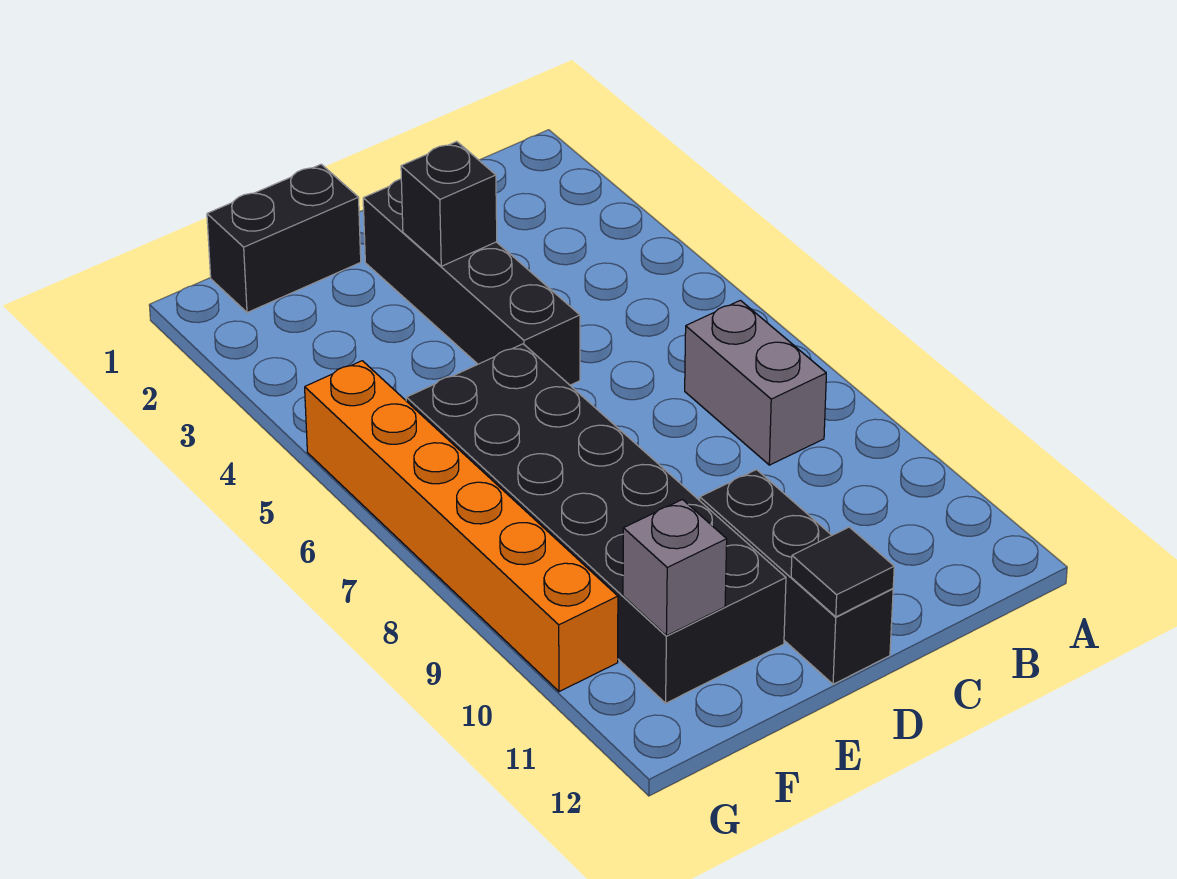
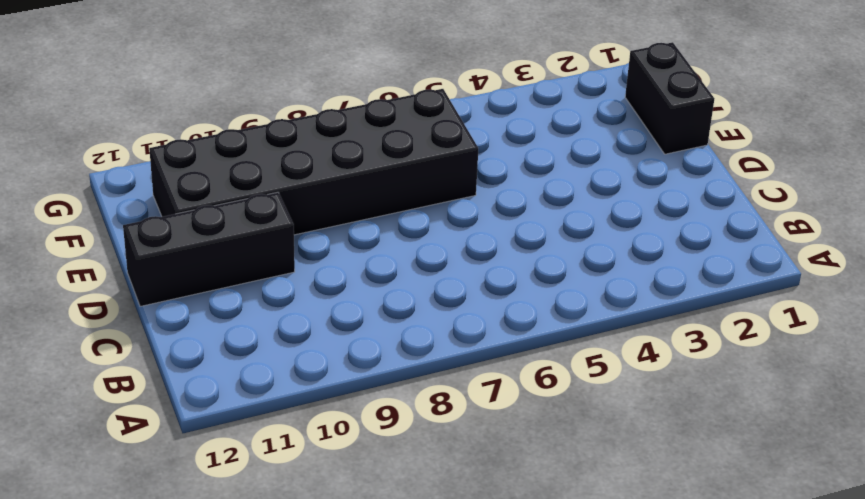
none -> grey 1x2 brick [685,300,826,465]
none -> black 1x4 brick [363,179,580,385]

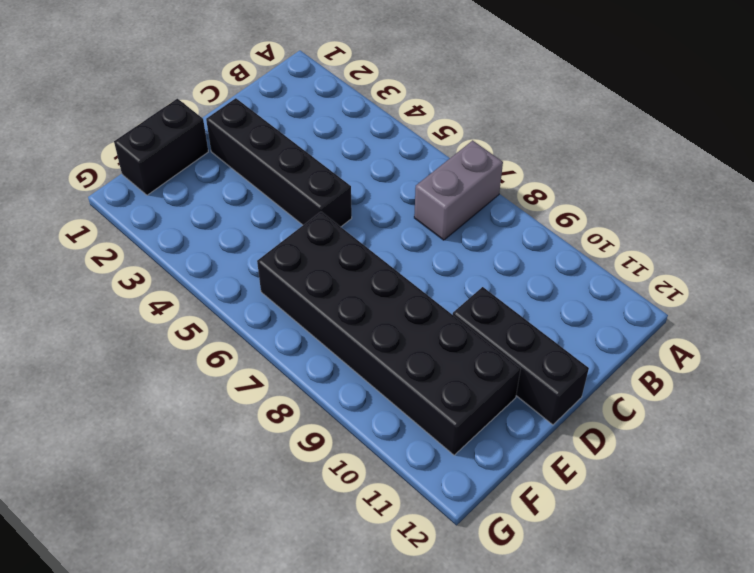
grey 1x2 brick [414,140,503,240] -> grey 1x2 brick turned to [685,300,826,465]
none -> orange 1x6 brick [305,361,618,692]
none -> black 1x1 brick [401,142,497,266]

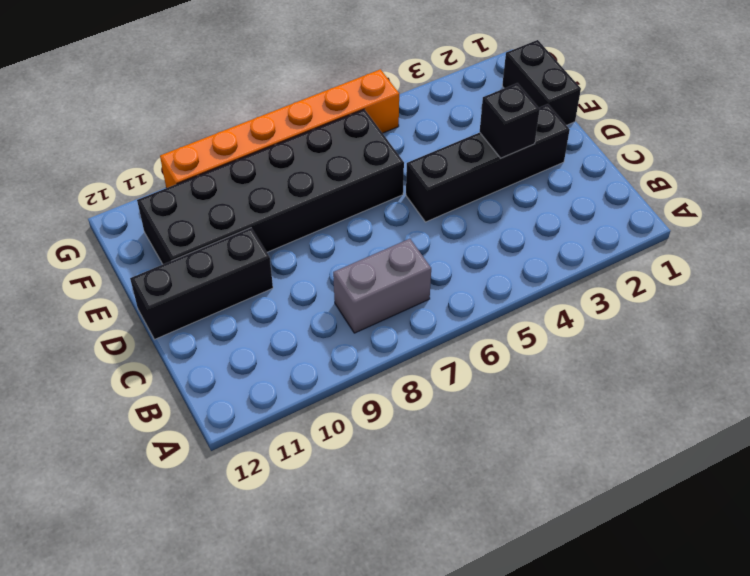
none -> black 1x1 tile [791,527,894,617]
none -> grey 1x1 brick [623,500,727,636]

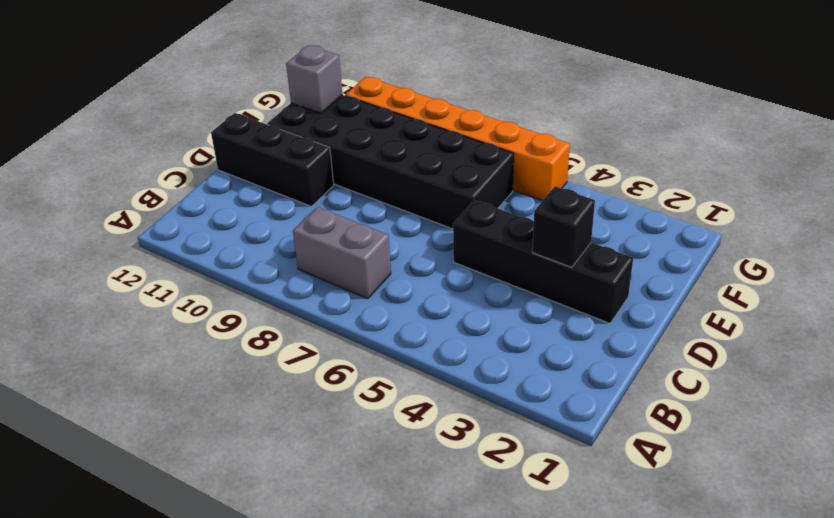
none -> black 1x2 brick [207,164,361,313]
none -> black 1x1 tile [791,527,894,617]

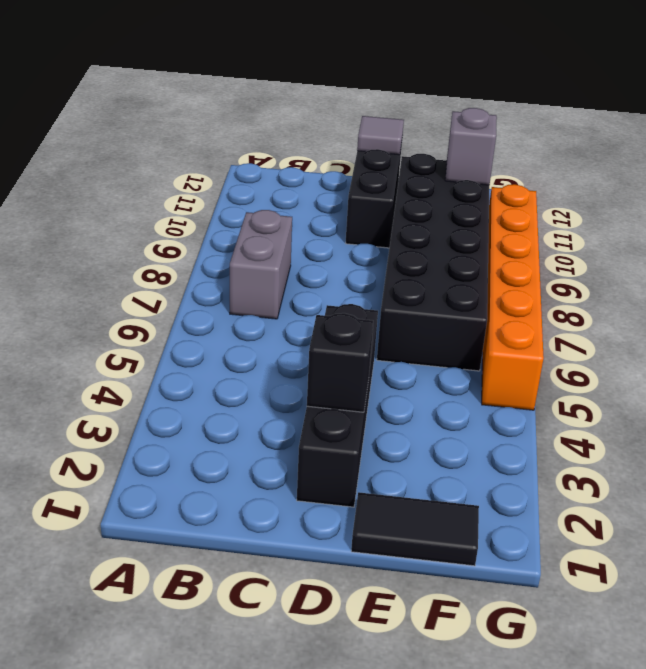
grey 1x1 tile [357,116,404,155] -> black 1x1 tile [791,527,894,617]
black 1x2 tile [351,492,479,566] -> black 1x2 brick [207,164,361,313]

